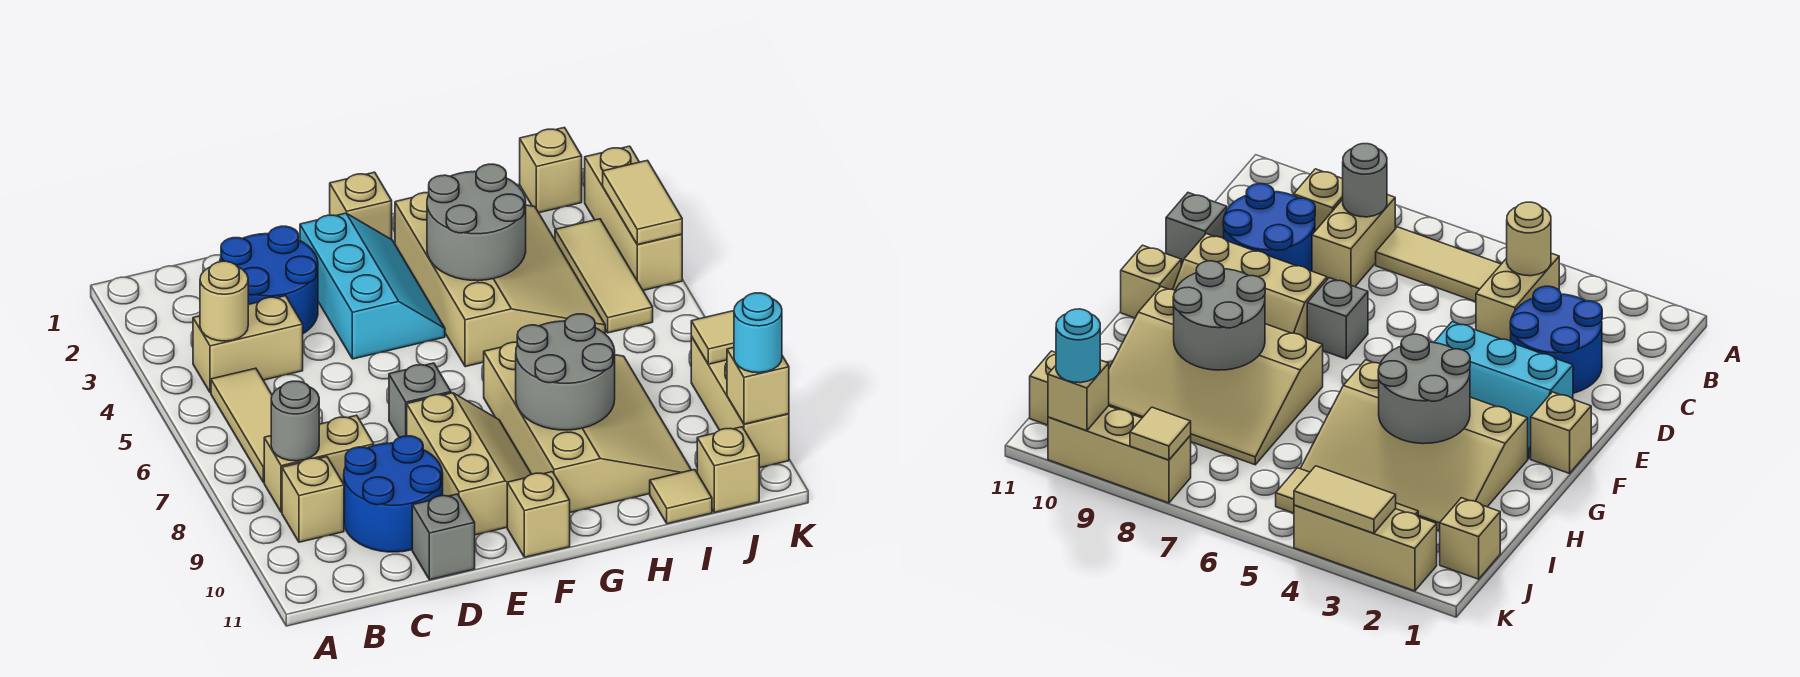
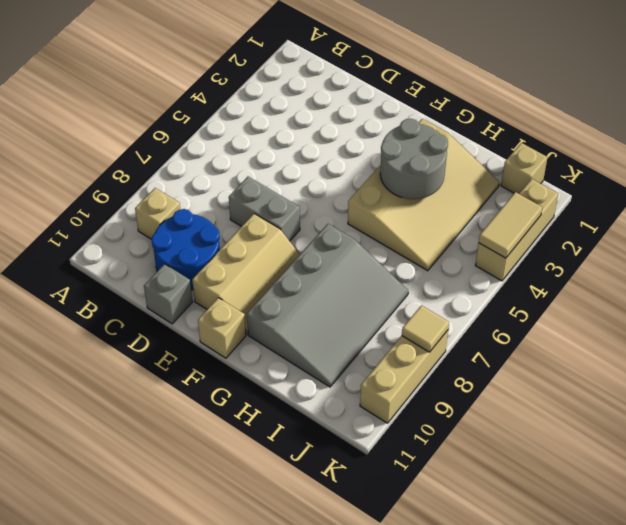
grey 1x2 brick [229,177,300,241] -> grey 1x1 brick [389,363,451,438]
grey 3x4 slope [247,224,408,387] -> tan 3x4 slope [484,342,691,512]
none -> tan 1x2 brick [193,296,303,393]
none -> tan 1x3 tile [211,368,272,482]
none -> tan 1x2 brick [264,415,374,512]

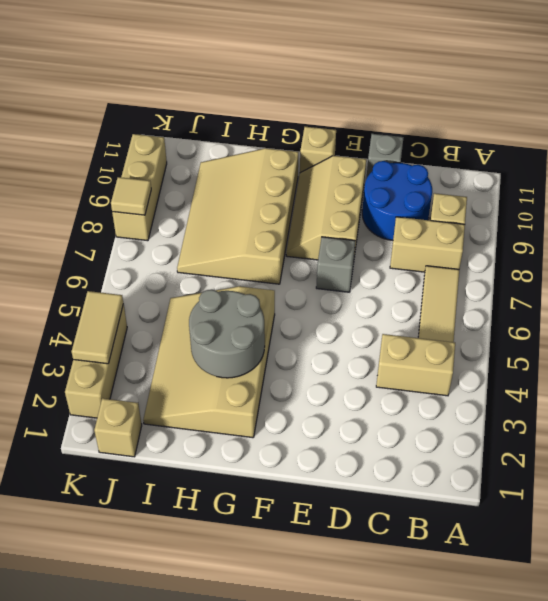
none -> blue 2x2 round brick [220,226,318,334]
none -> cyan 2x3 slope [300,213,445,359]
none -> tan 1x1 brick [330,172,392,239]

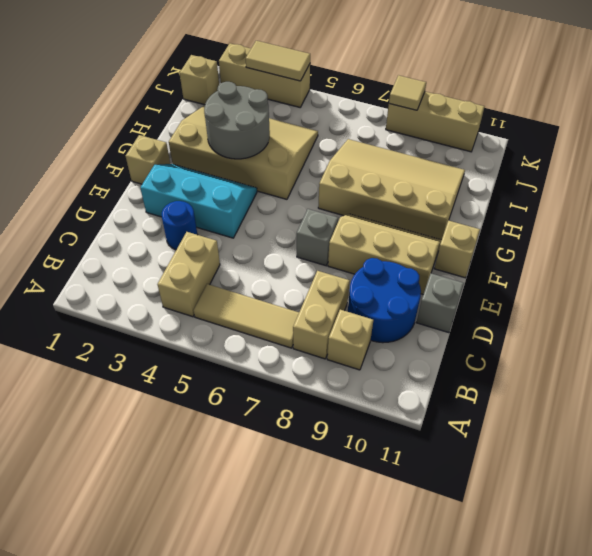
blue 1x1 round brick [162,201,198,250] -> blue 2x2 round brick [220,226,318,334]
none -> tan 1x1 tile [650,470,712,524]
none -> tan 1x3 tile [555,219,653,333]
none -> tan 1x1 brick [697,427,759,512]

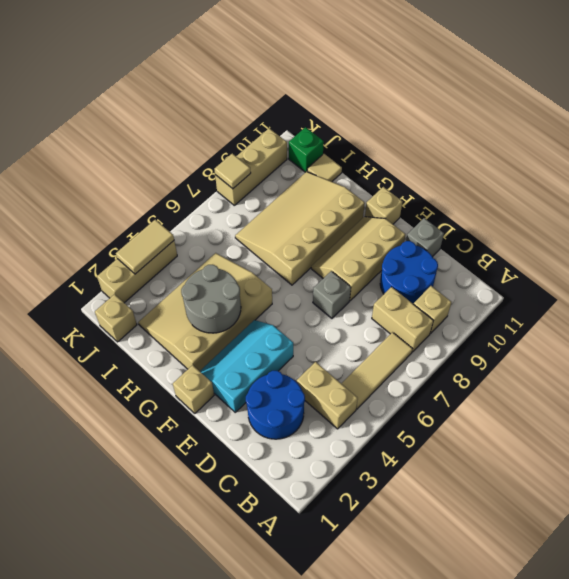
green 1x1 brick [289,127,324,172] -> tan 1x1 brick [697,427,759,512]
none -> tan 1x3 tile [555,219,653,333]
none -> tan 1x1 round brick [200,261,248,341]
none -> grey 1x1 round brick [271,381,319,461]

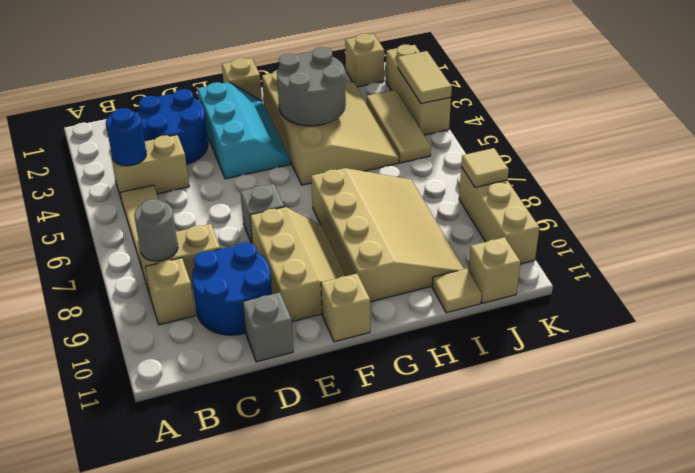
blue 1x1 round brick [106,108,146,166] -> tan 1x1 round brick [200,261,248,341]
none -> grey 2x2 round brick [516,314,615,430]
none -> tan 1x1 brick [727,347,789,424]
none -> cyan 1x1 round brick [734,293,782,373]

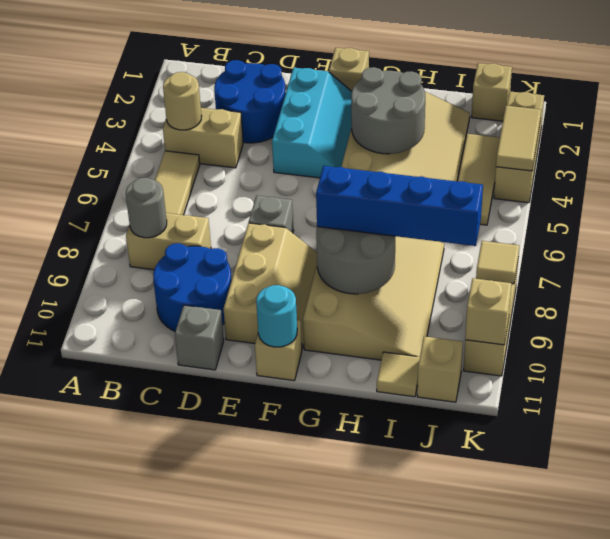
cyan 1x1 round brick [256,285,297,347] -> cyan 1x1 round brick moved to [734,293,782,373]
blue 1x4 brick [316,166,483,246] -> none
none -> tan 1x1 brick [282,457,344,542]

